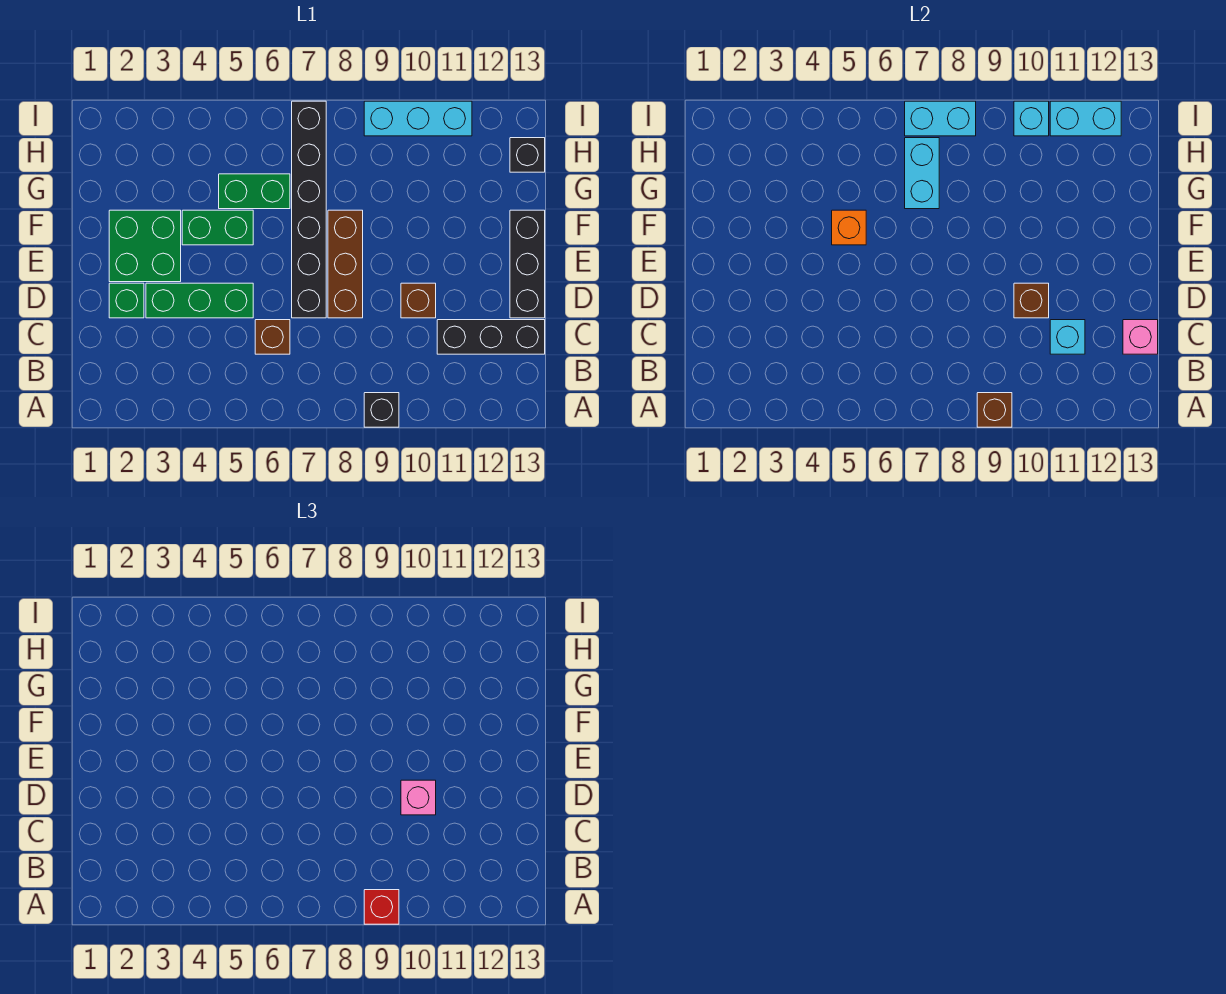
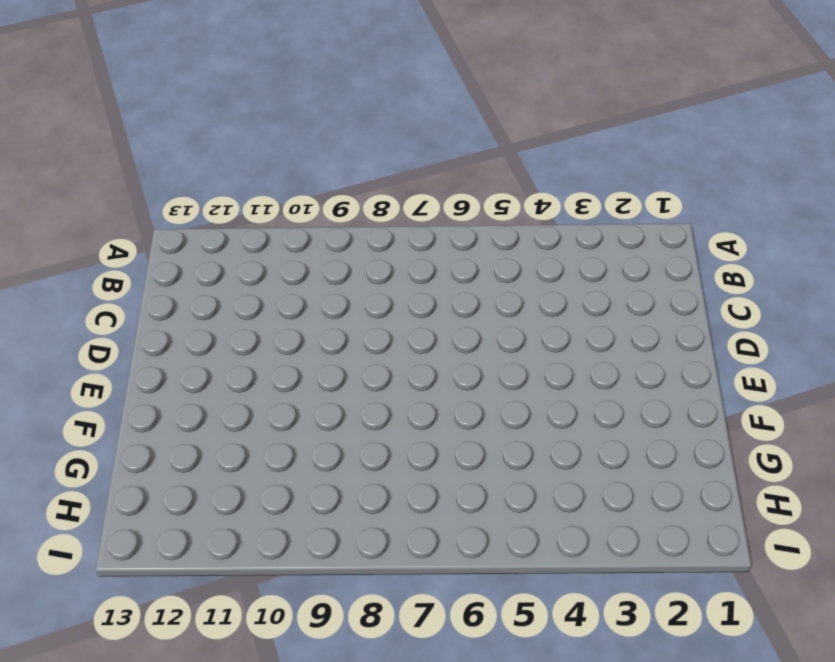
none -> black 1x1 brick [364,393,399,427]
none -> brown 1x1 brick [255,320,290,354]
none -> black 1x3 brick [437,320,545,354]

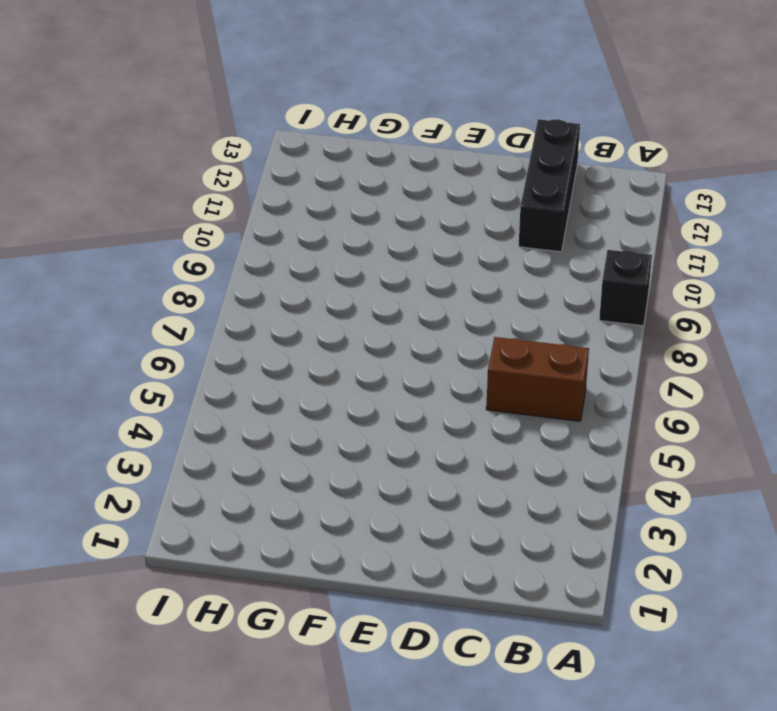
brown 1x2 brick [486,337,589,421] -> brown 1x1 brick [255,320,290,354]
none -> green 1x1 brick [109,283,144,318]
none -> green 1x3 brick [146,283,253,318]
none -> black 1x6 brick [292,101,326,318]

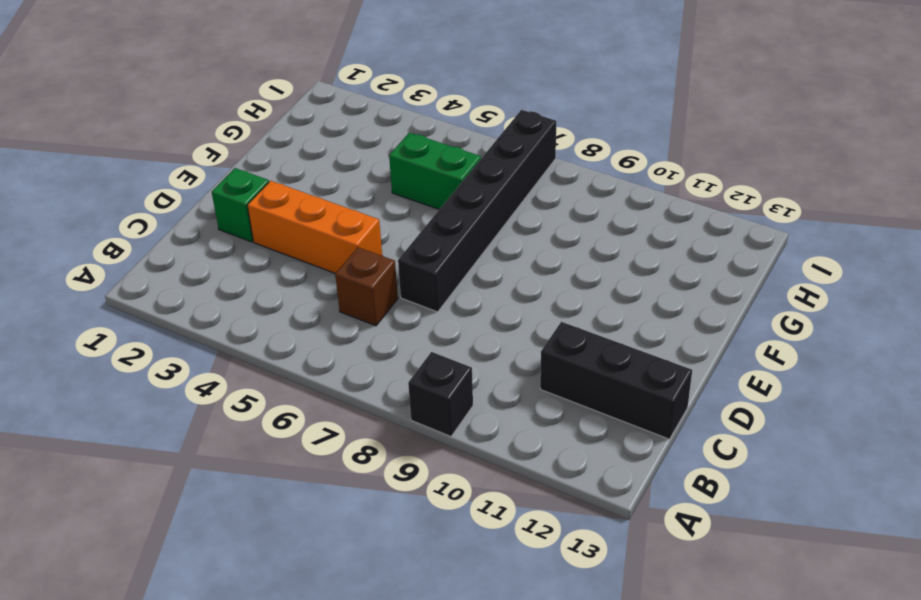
orange 1x3 brick [247,181,382,273] -> green 1x3 brick [146,283,253,318]
none -> brown 1x3 brick [328,210,363,318]
none -> brown 1x1 brick [401,283,436,318]
none -> black 1x3 brick [510,210,545,318]

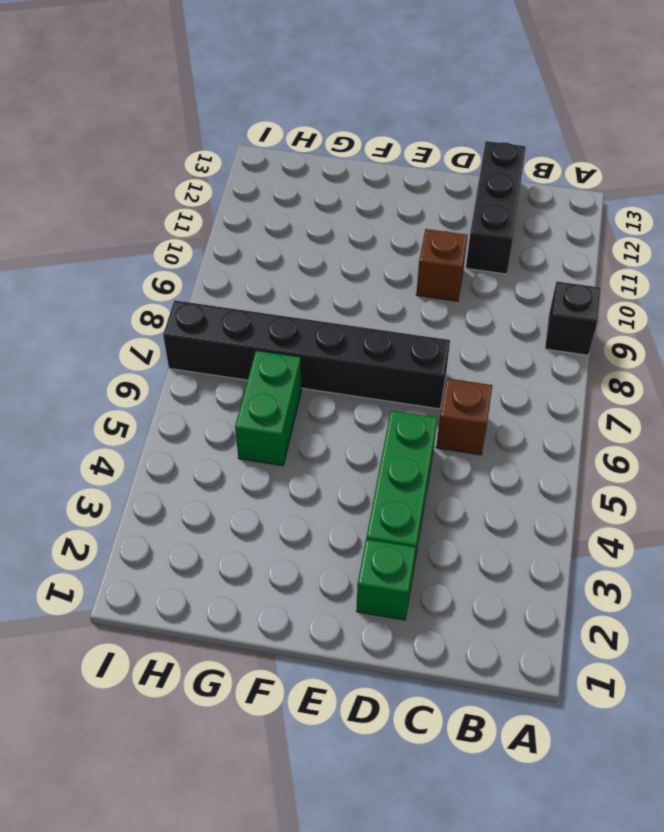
none -> brown 1x3 brick [328,210,363,318]
none -> black 1x3 brick [510,210,545,318]
none -> green 2x2 brick [109,210,181,282]

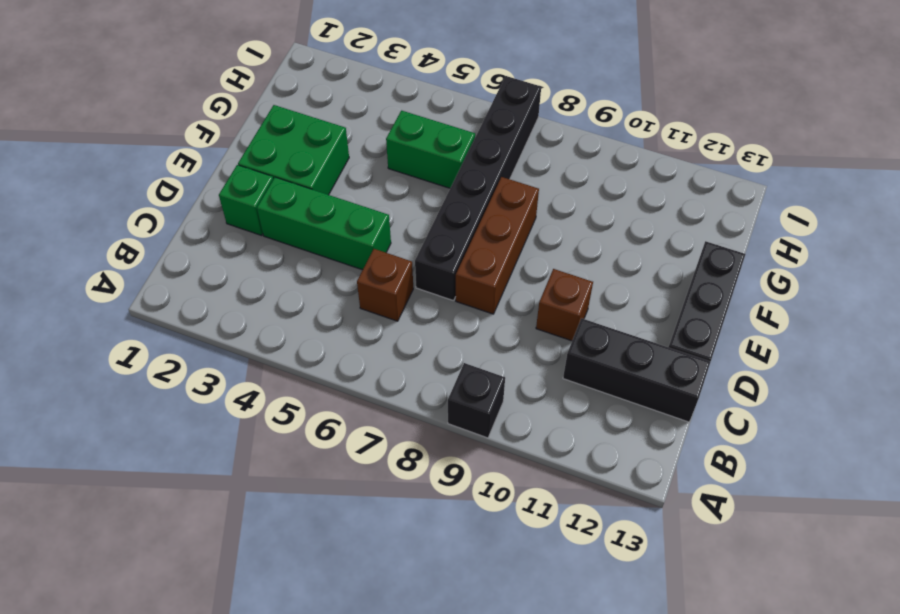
none -> green 1x2 brick [182,210,253,245]
none -> black 1x1 brick [510,138,545,172]
none -> cyan 1x3 brick [364,101,472,136]

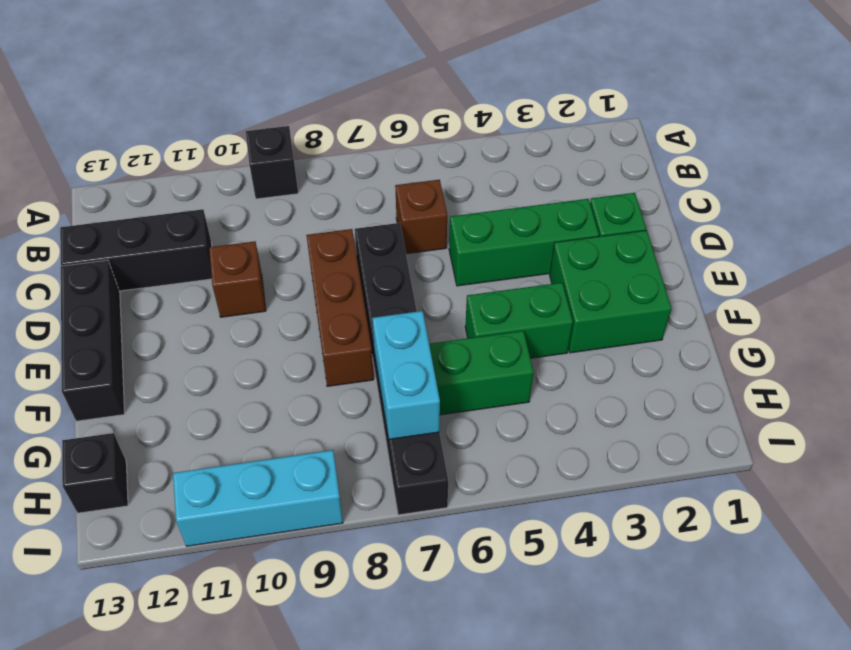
none -> brown 1x1 brick [977,393,1012,427]
none -> cyan 1x1 brick [1050,320,1085,354]
none -> pink 1x1 brick [1123,320,1158,354]

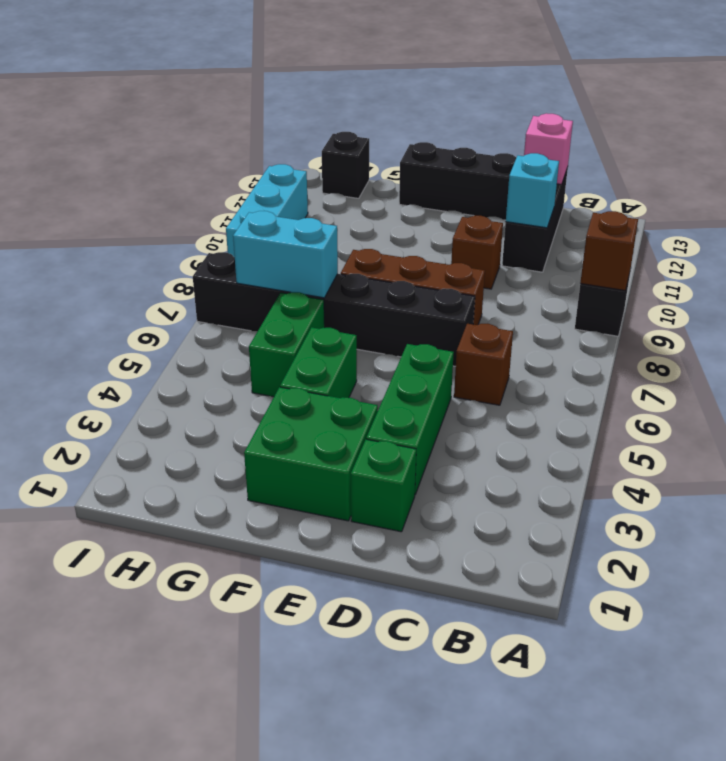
none -> brown 1x1 brick [1014,283,1049,318]
none -> orange 1x1 brick [832,210,866,245]
none -> cyan 1x2 brick [905,101,976,136]

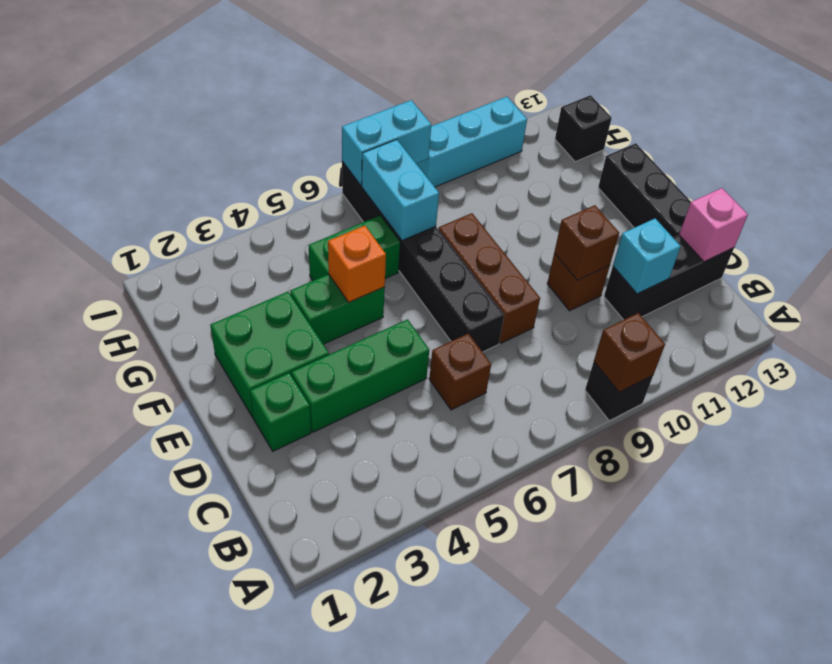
none -> cyan 1x1 brick [1014,101,1049,136]
none -> cyan 1x2 brick [1050,101,1121,136]
none -> red 1x1 brick [364,890,399,924]

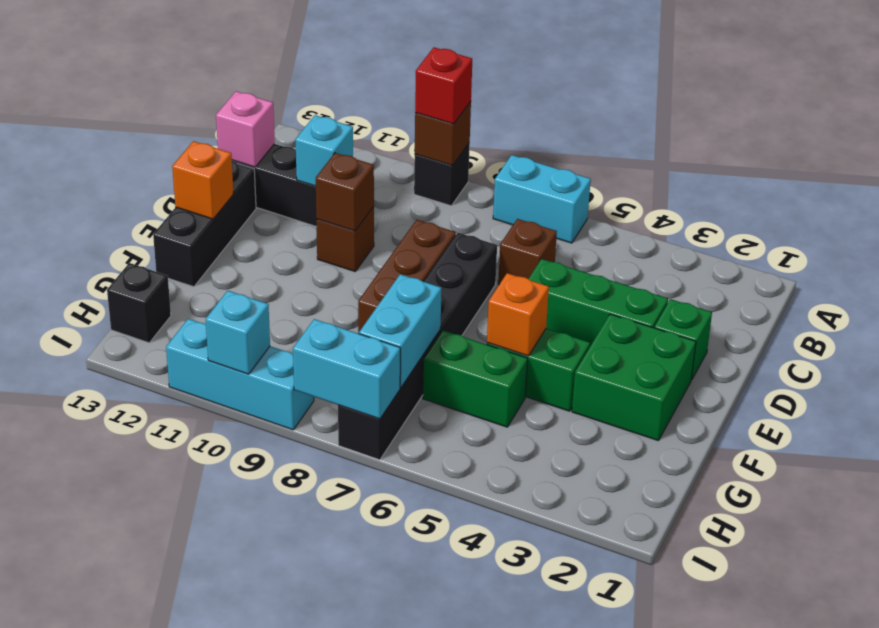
cyan 1x2 brick [493,155,591,243] -> cyan 1x2 brick moved to [1050,101,1121,136]
orange 1x1 brick [172,141,233,219] -> none
none -> pink 1x1 brick [401,780,436,815]

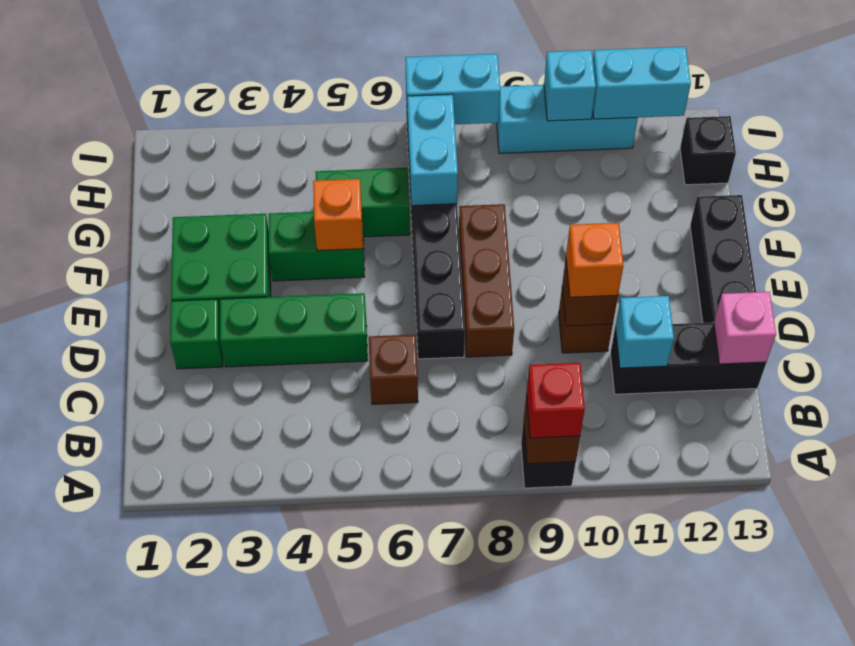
orange 1x1 brick [566,223,623,297] -> pink 1x1 brick [401,780,436,815]

